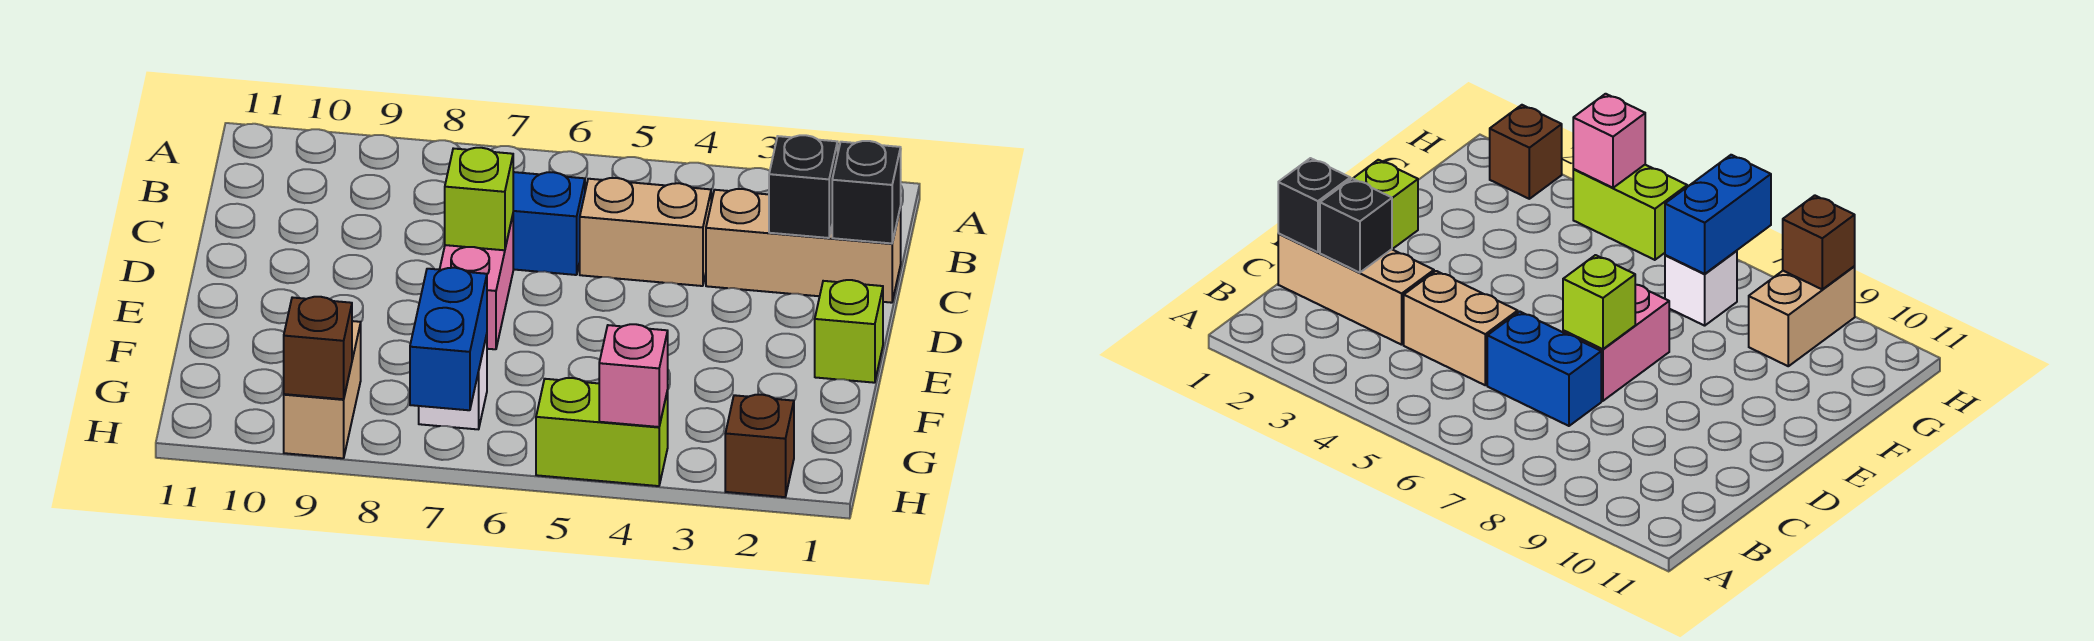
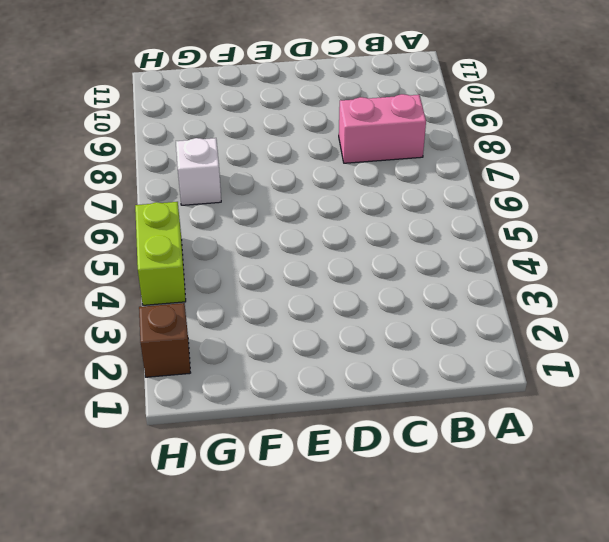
pink 1x2 brick [339,94,426,163] -> pink 1x2 brick moved to [440,216,513,349]
none -> tan 1x3 brick [706,189,901,303]
none -> tan 1x2 brick [580,178,711,286]
none -> blue 1x2 brick [513,172,585,275]

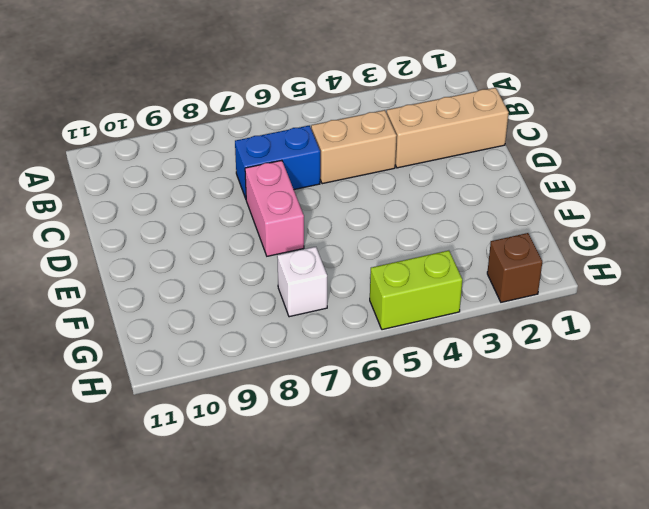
none -> lime 1x1 brick [815,280,883,383]
none -> tan 1x2 brick [284,321,361,458]
none -> black 1x1 brick [832,141,901,243]

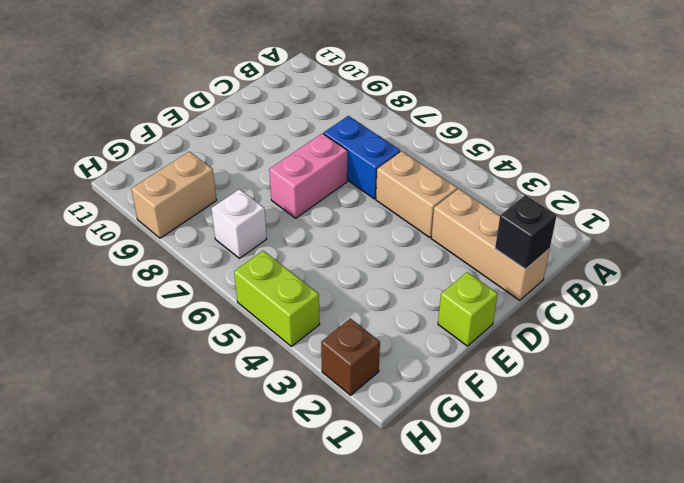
none -> black 1x1 brick [769,135,838,238]
none -> lime 1x1 brick [445,148,513,250]
none -> blue 1x2 brick [410,268,487,410]

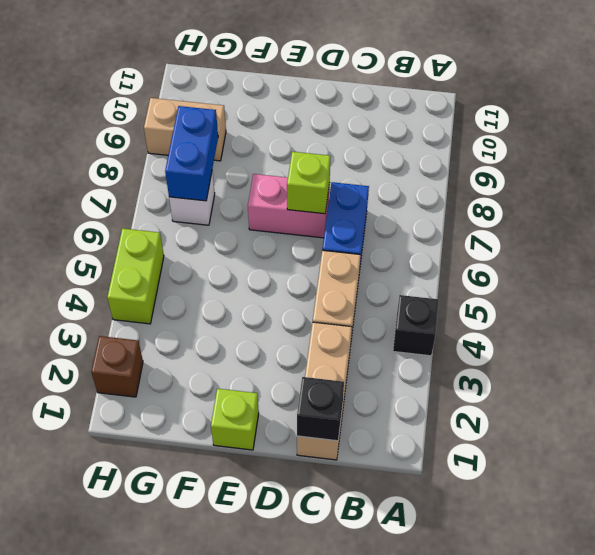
black 1x1 brick [393,295,439,356] -> black 1x1 brick moved to [769,135,838,238]
blue 1x2 brick [165,106,218,201] -> blue 1x2 brick turned to [410,268,487,410]
none -> pink 1x1 brick [599,324,668,427]
none -> brown 1x1 brick [284,297,352,399]

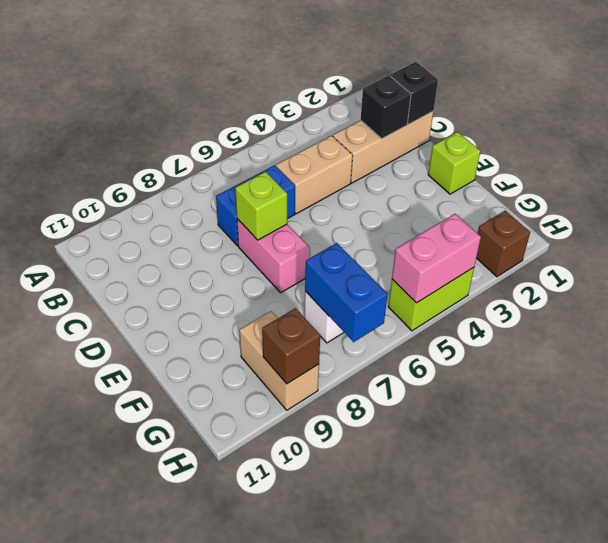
pink 1x2 brick [392,214,481,303] -> pink 1x1 brick [599,324,668,427]

